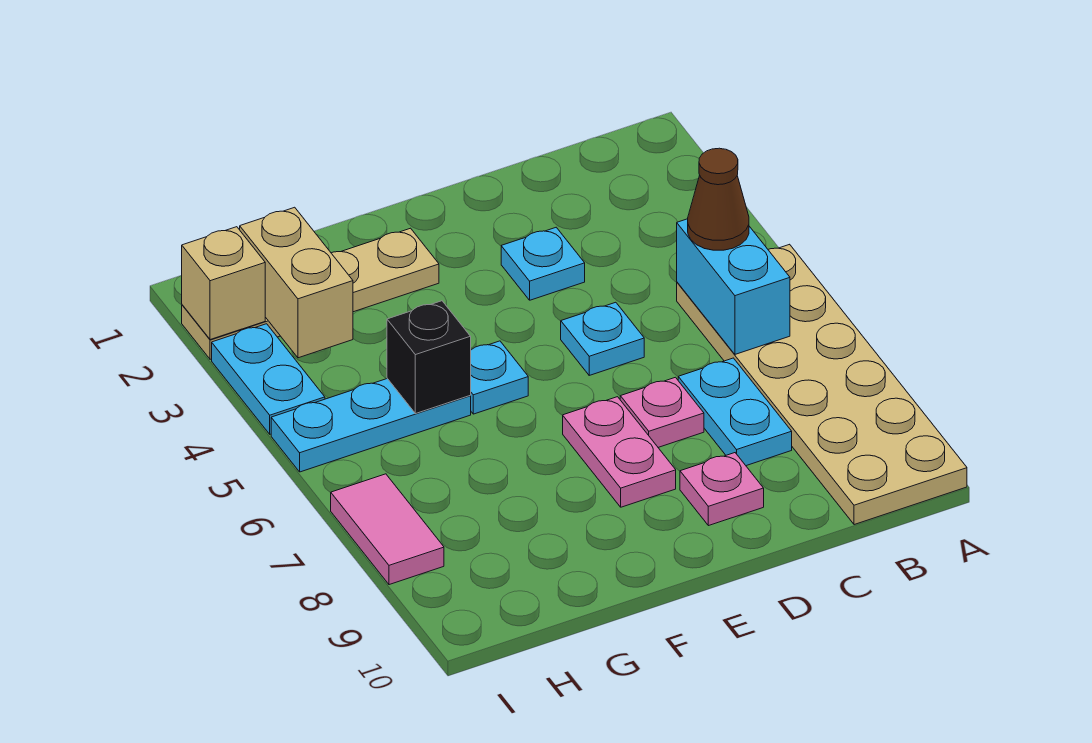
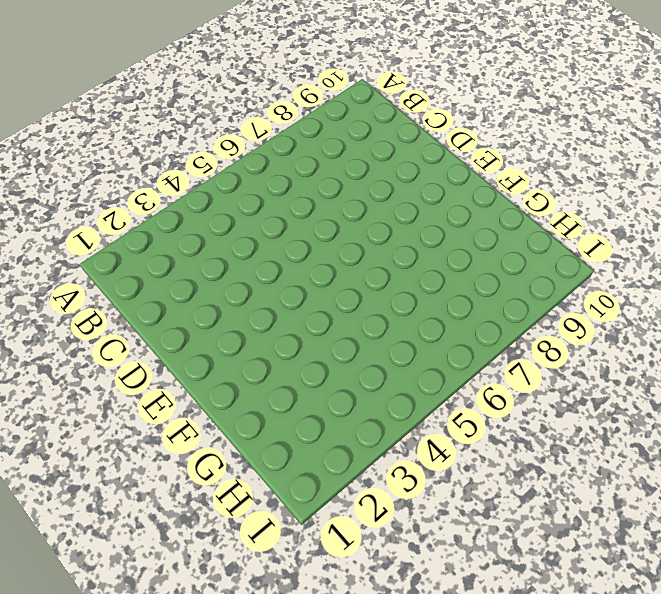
none -> tan 2x6 plate [677,244,967,525]
none -> cyan 1x2 plate [678,358,792,466]
none -> cyan 1x1 plate [501,227,585,300]

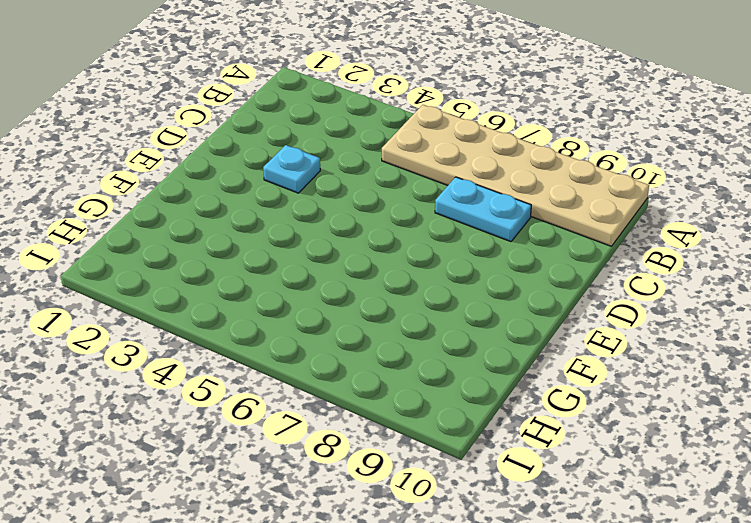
none -> cyan 1x1 plate [561,302,644,375]
none -> pink 1x1 plate [620,377,704,447]
none -> pink 1x1 plate [680,453,764,526]

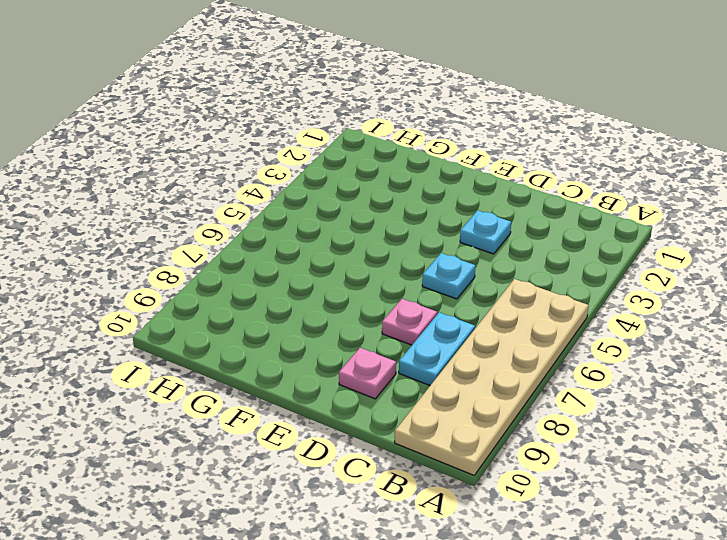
none -> pink 1x2 plate [563,397,676,507]
none -> tan 1x4 plate [182,228,439,359]
none -> cyan 1x1 plate [470,341,528,414]

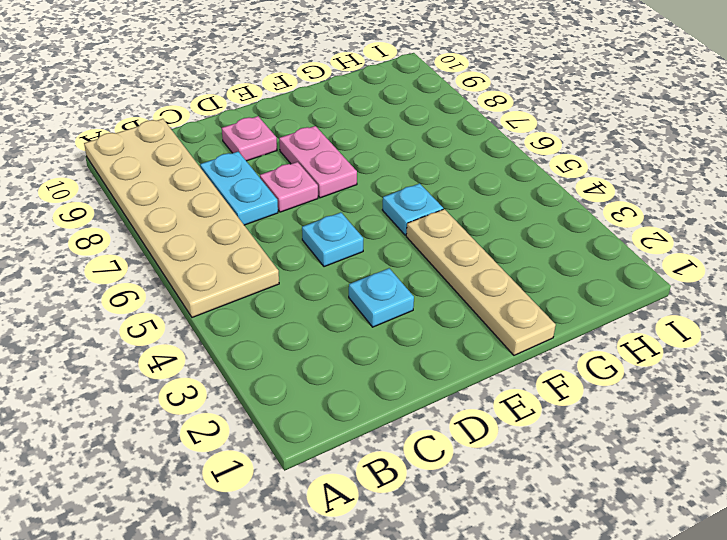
tan 1x4 plate [406,209,556,355] -> tan 1x4 plate turned to [182,228,439,359]
none -> cyan 1x3 plate [271,379,471,472]
none -> cyan 1x2 plate [212,324,325,434]
none -> pink 1x2 tile [331,474,444,585]

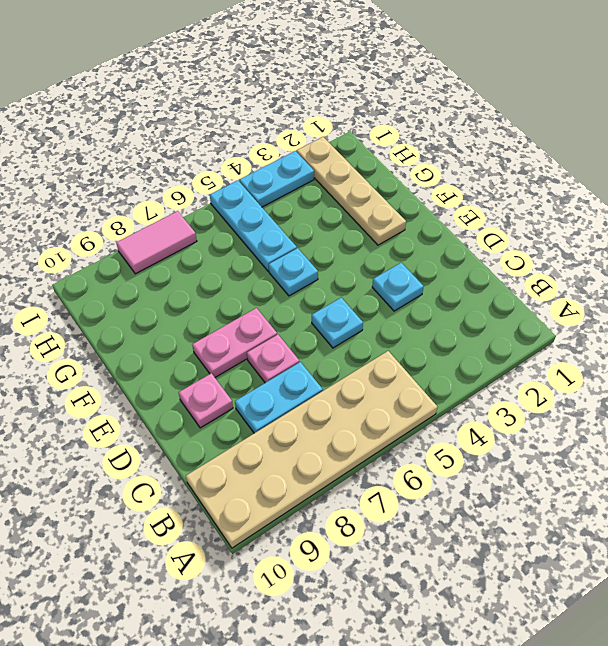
none -> cyan 1x2 brick [677,219,790,354]
none -> black 1x1 brick [387,301,471,414]
none -> tan 1x2 brick [240,207,353,358]

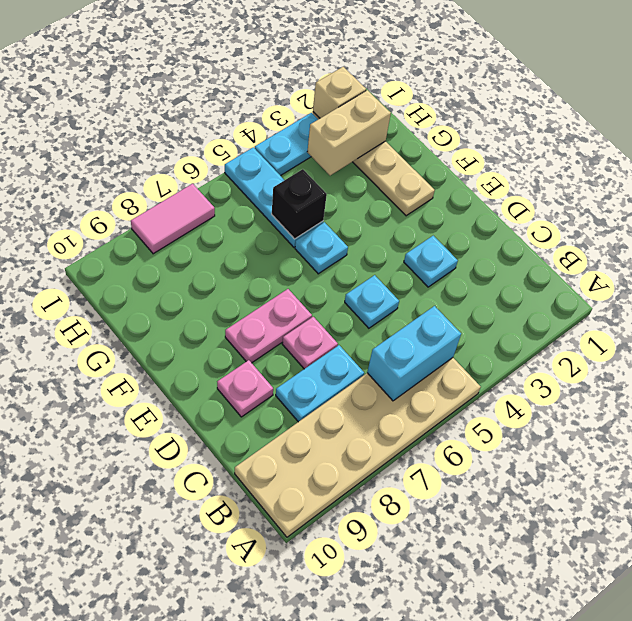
none -> brown 1x1 cone [688,148,749,250]

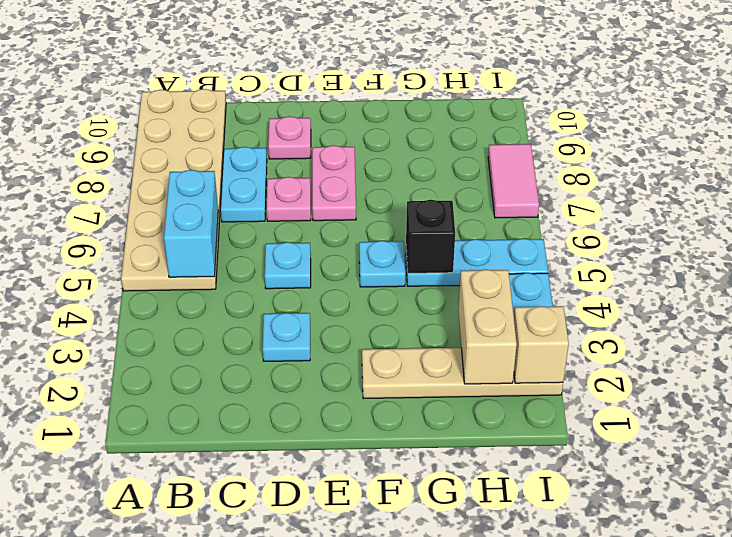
none -> brown 1x1 cone [688,148,749,250]

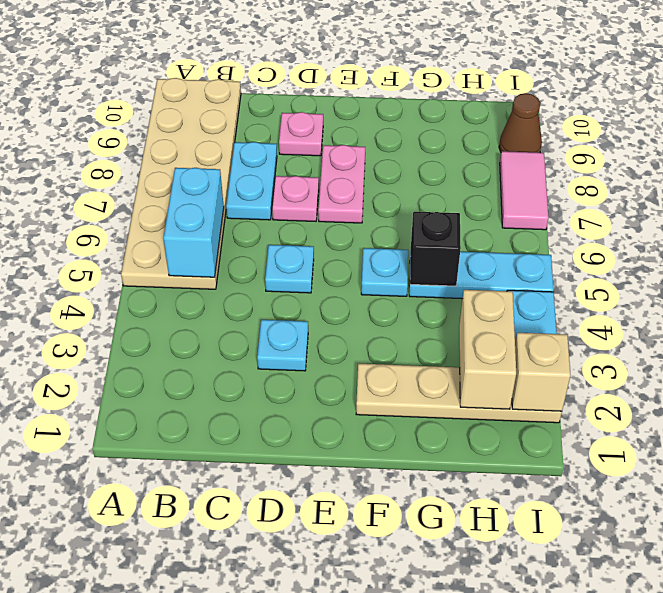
brown 1x1 cone [499,93,542,153] -> brown 1x1 cone moved to [688,148,749,250]

